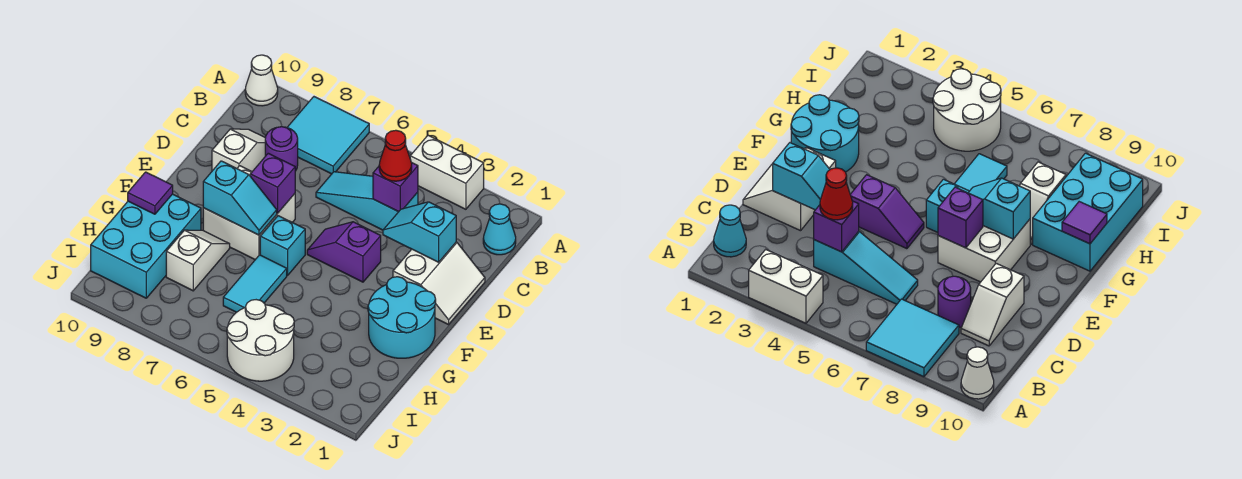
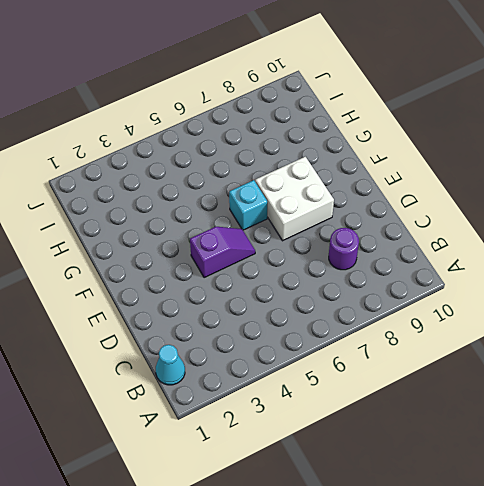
none -> white 1x2 brick [410,135,484,209]
none -> cyan 2x2 tile [287,97,369,174]
none -> white 1x1 cone [245,55,278,106]

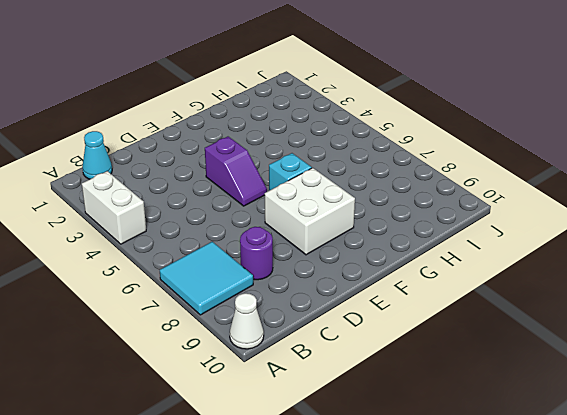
none -> cyan 1x3 slope [316,172,418,230]
none -> white 1x2 slope [212,129,265,171]
none -> white 2x2 slope [393,242,485,325]

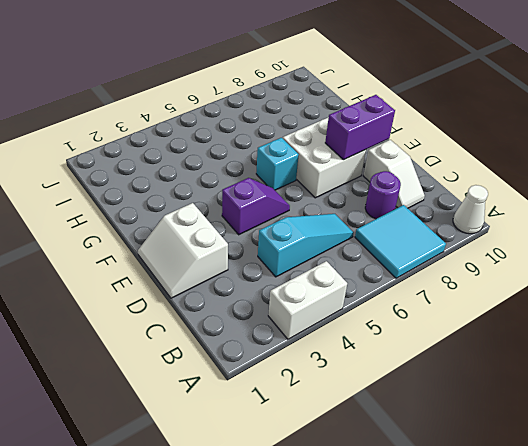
purple 1x2 brick [325,95,395,160] -> none
none -> cyan 1x1 cone [483,204,516,255]
none -> cyan 2x2 round brick [368,277,436,358]
none -> cyan 1x2 tile [223,255,287,312]

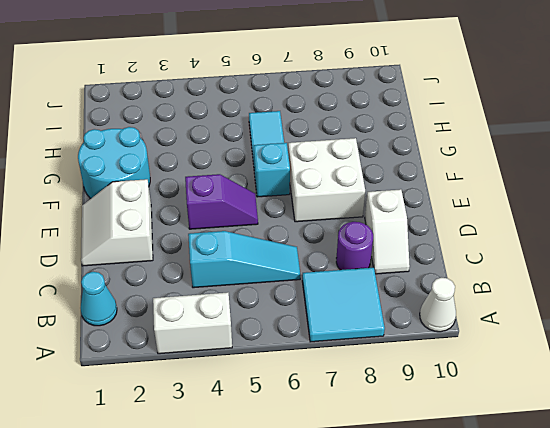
none -> white 1x2 slope [166,230,230,291]
none -> cyan 2x3 brick [91,194,201,298]
none -> white 2x2 round brick [227,300,294,381]

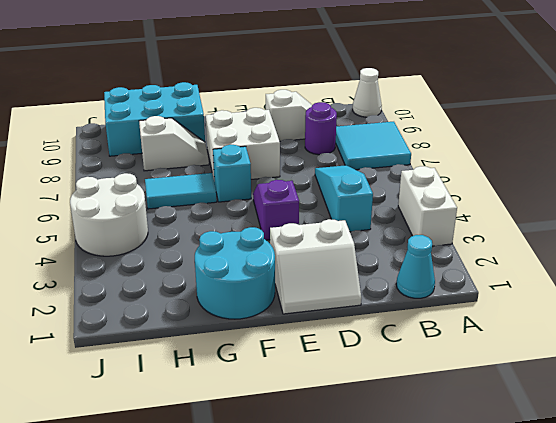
none -> purple 1x1 brick [373,162,418,212]
none -> cyan 1x2 slope [383,202,456,262]
none -> purple 1x1 brick [250,153,295,213]

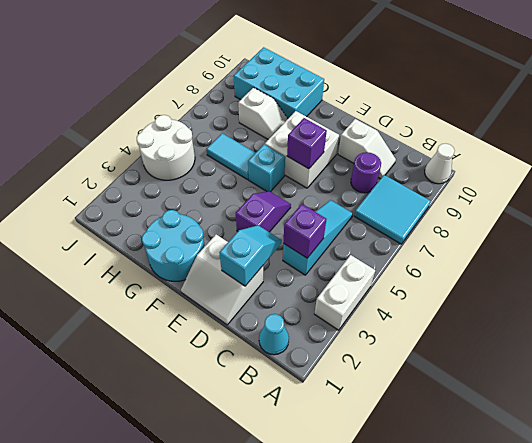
none -> cyan 1x2 slope [203,161,277,235]
none -> purple 1x1 tile [128,172,173,214]
none -> red 1x1 cone [379,130,412,181]

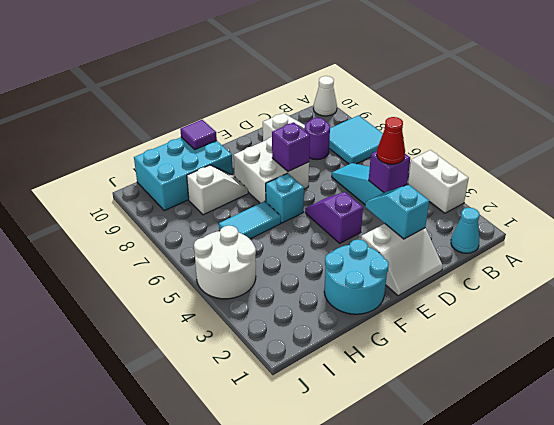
none -> cyan 1x2 slope [203,161,277,235]

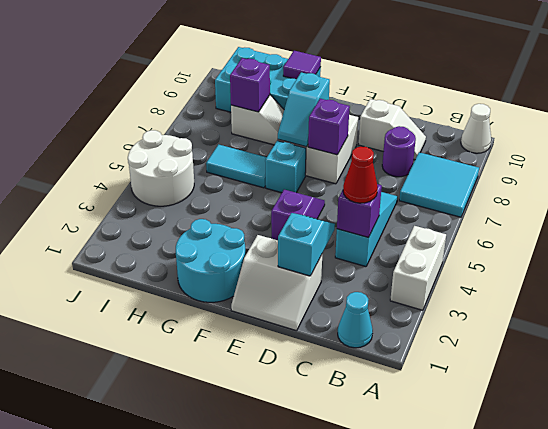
purple 1x1 brick [230,58,270,112] -> none

